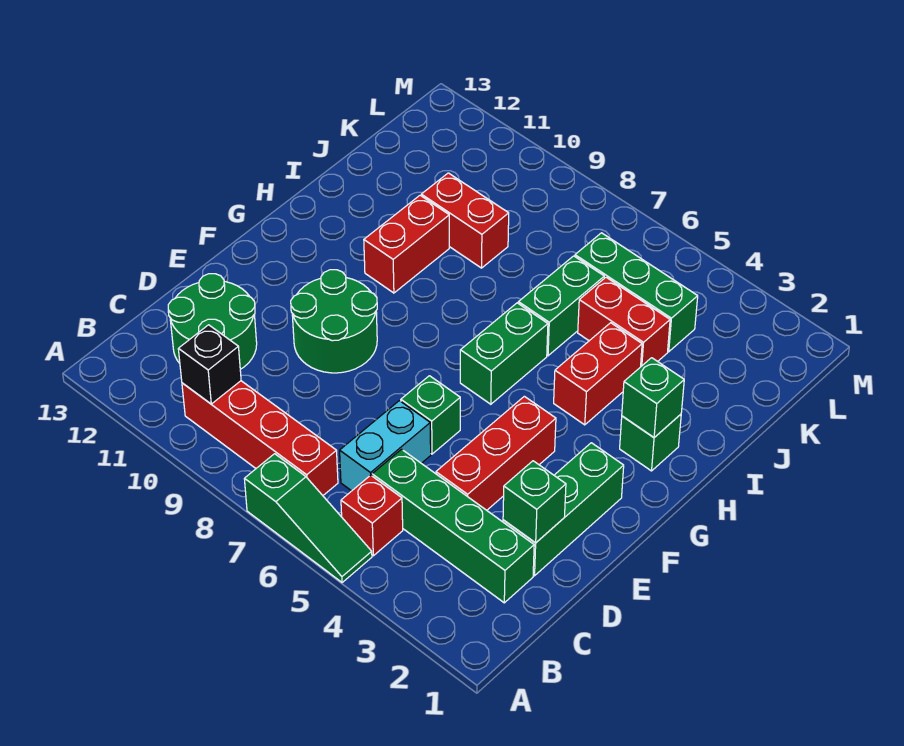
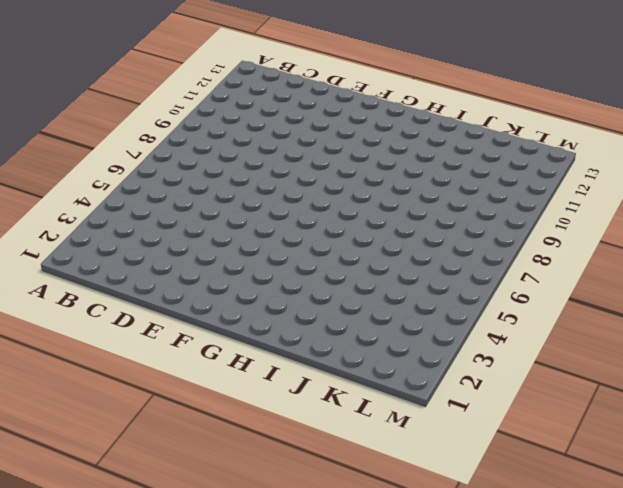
none -> green 1x3 slope [245,454,372,583]
none -> red 1x1 brick [341,475,403,556]
none -> red 1x4 brick [182,381,338,495]

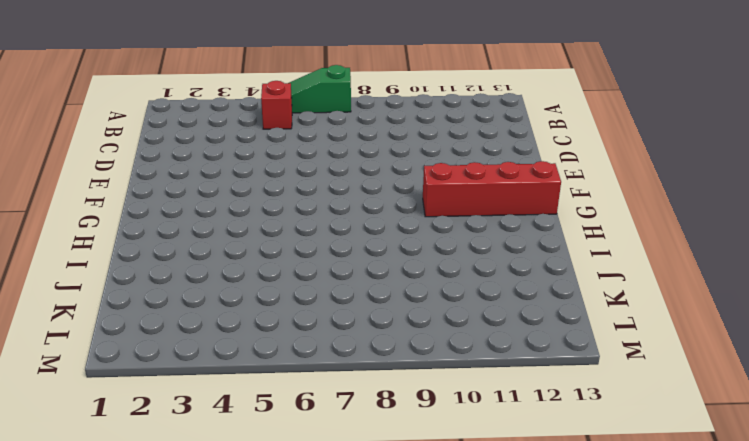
red 1x4 brick [423,161,561,217] -> red 1x4 brick moved to [182,381,338,495]
none -> green 1x4 brick [372,449,534,603]
none -> cyan 1x2 brick [340,401,431,491]
none -> green 2x2 round brick [168,274,257,369]

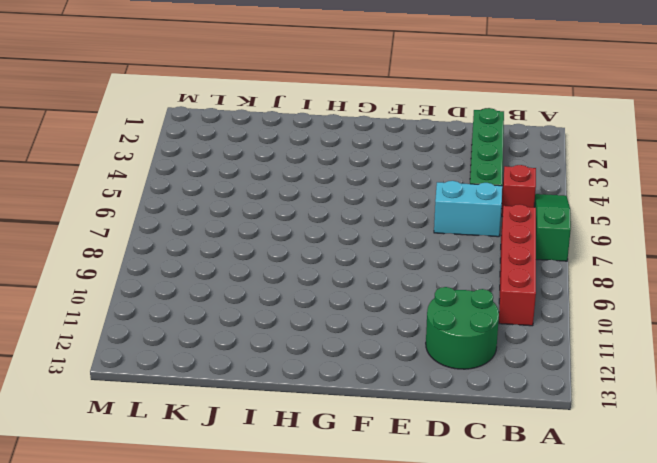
none -> green 1x3 brick [503,443,624,576]
none -> red 1x3 brick [436,396,556,510]
none -> green 1x1 brick [401,376,460,454]

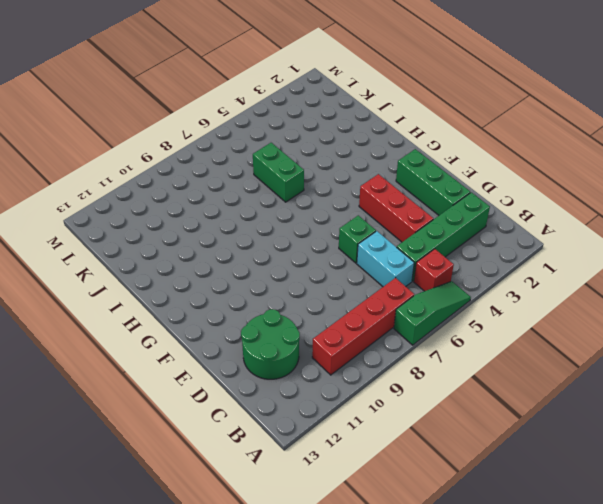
none -> green 2x2 round brick [291,270,377,373]
none -> green 1x2 brick [460,303,548,404]
none -> green 1x1 brick [620,414,681,471]

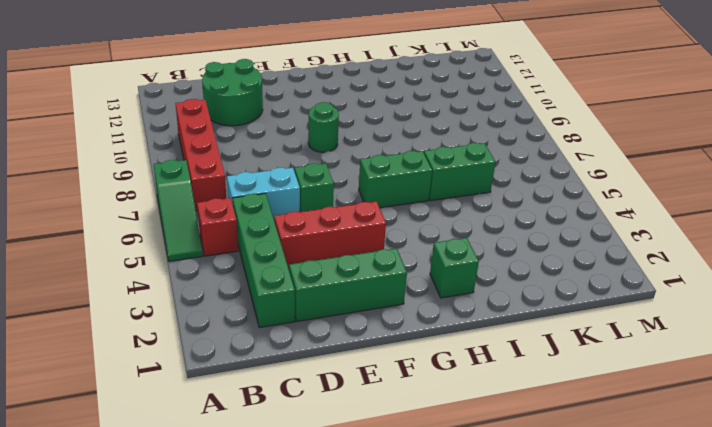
green 1x1 round brick [308,102,339,152] -> green 2x2 round brick [291,270,377,373]
none -> red 1x2 brick [554,323,642,425]
none -> red 1x2 brick [364,195,449,293]
none -> red 1x2 brick [578,277,670,366]

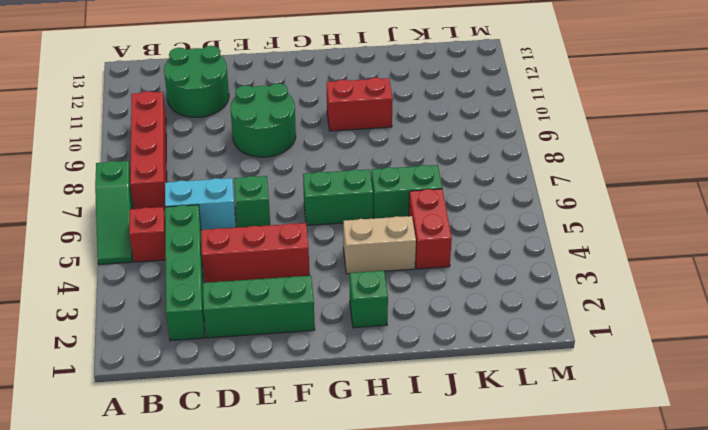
tan 1x2 brick [343,216,416,274] -> red 1x2 brick [554,323,642,425]
none -> red 1x2 brick [421,173,509,268]
none -> green 1x3 brick [575,233,698,352]
none -> black 1x1 brick [178,325,241,404]

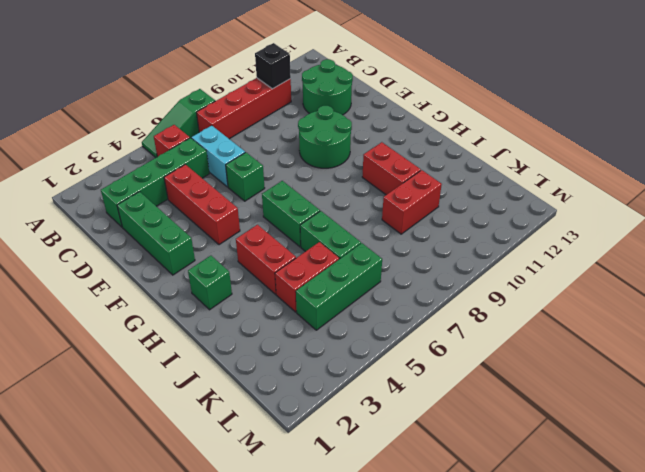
none -> green 1x1 brick [503,461,566,543]
none -> green 1x1 brick [622,358,684,437]

